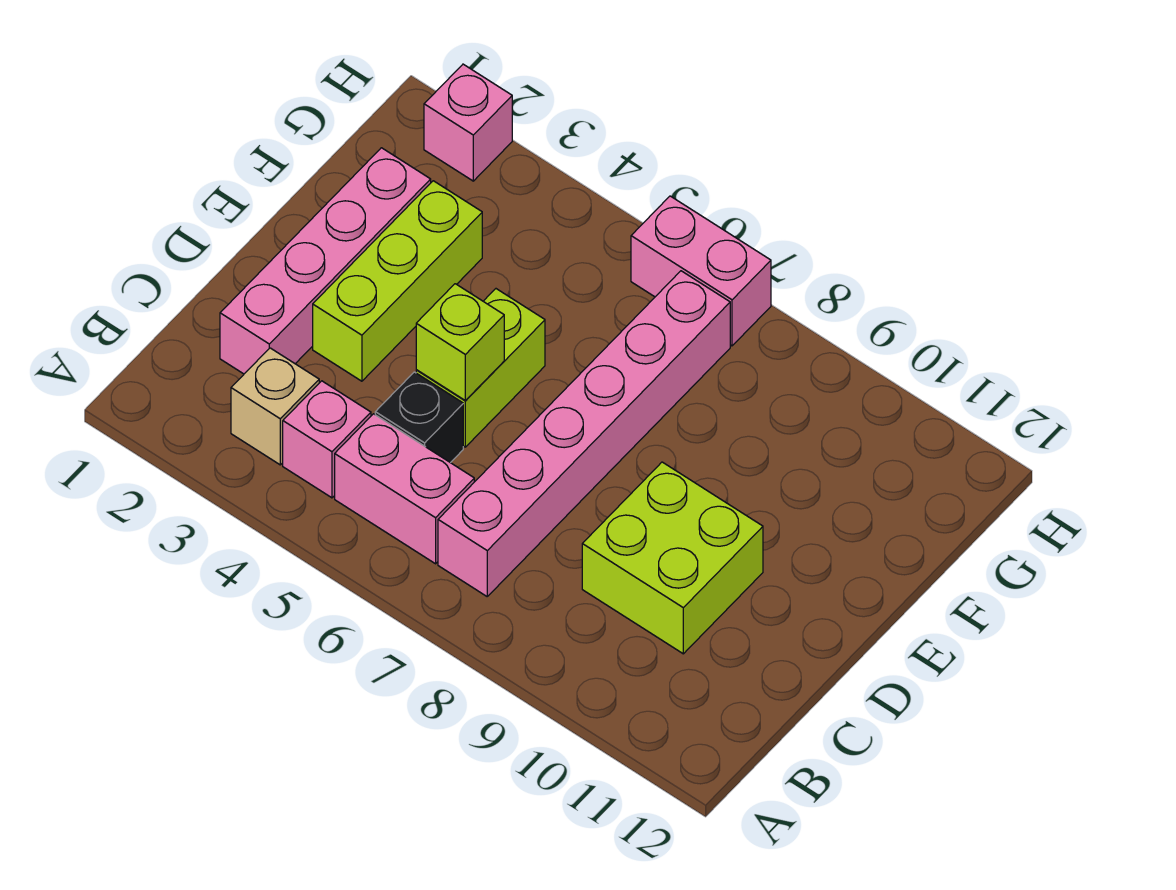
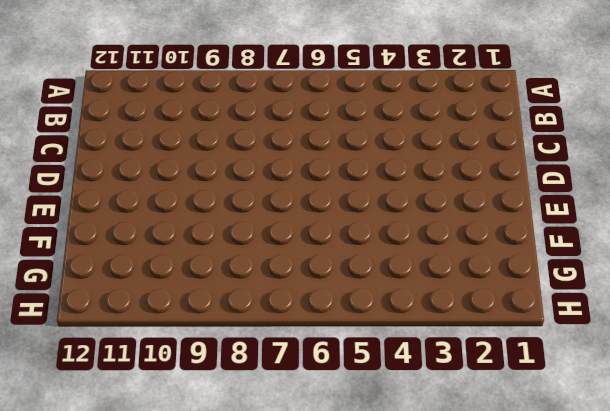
none -> tan 1x1 brick [231,348,319,465]
none -> pink 1x1 brick [283,381,371,498]
none -> pink 1x2 brick [335,414,474,564]

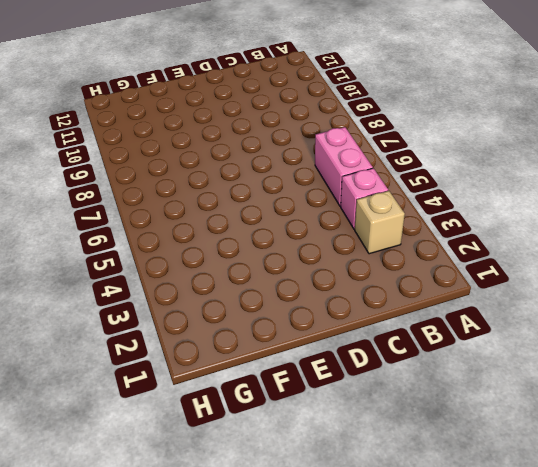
none -> pink 1x6 brick [438,271,730,596]
none -> pink 1x4 brick [220,148,431,374]
none -> black 1x1 brick [375,372,463,463]

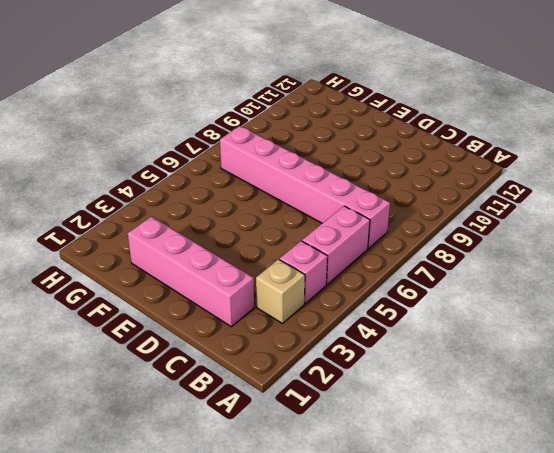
none -> black 1x1 brick [375,372,463,463]
none -> lime 2x2 brick [582,462,763,654]
none -> lime 1x3 brick [313,181,482,381]

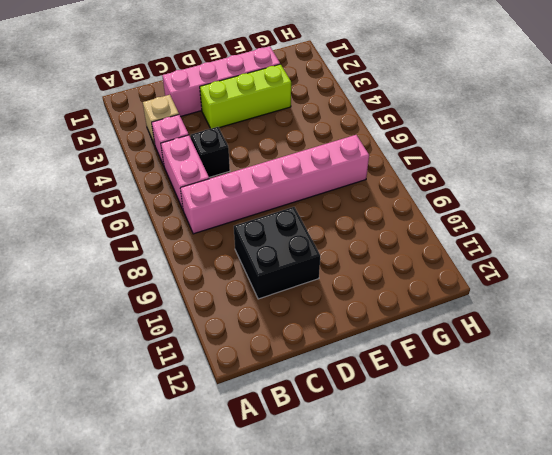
black 2x2 brick [234,207,320,299] -> lime 2x2 brick [582,462,763,654]
none -> lime 1x2 brick [416,289,545,447]
none -> pink 1x1 brick [424,64,512,181]
none -> pink 1x2 brick [631,196,771,346]

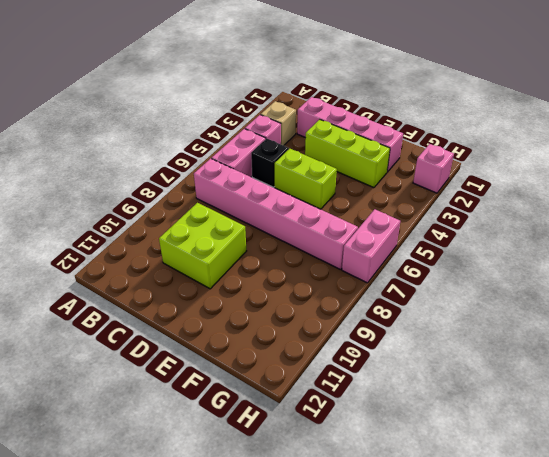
none -> lime 1x1 brick [416,284,504,400]

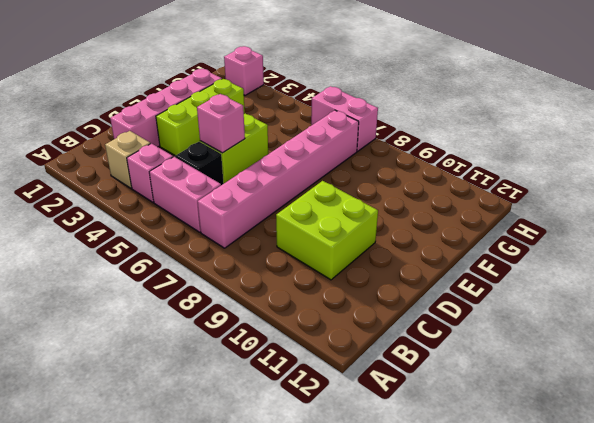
pink 1x1 brick [197,94,245,153] -> lime 1x1 brick [416,284,504,400]

